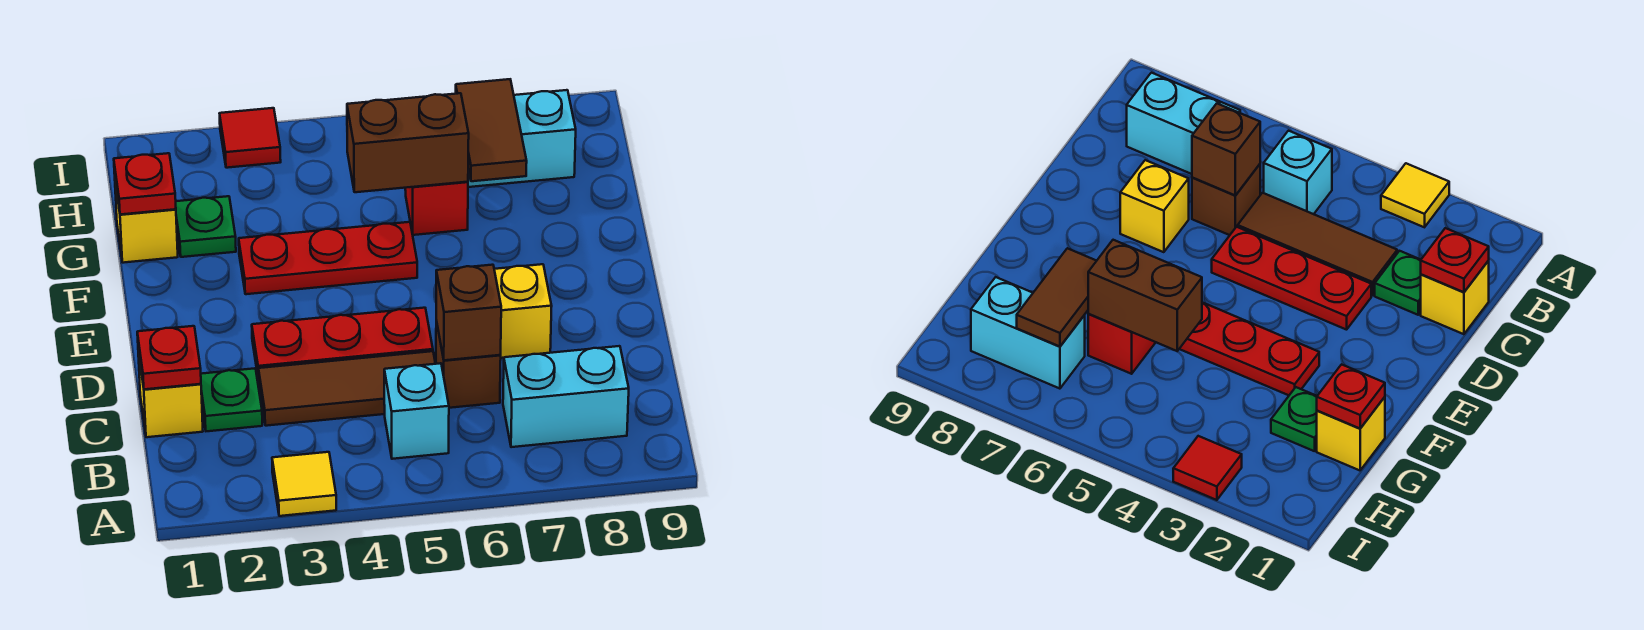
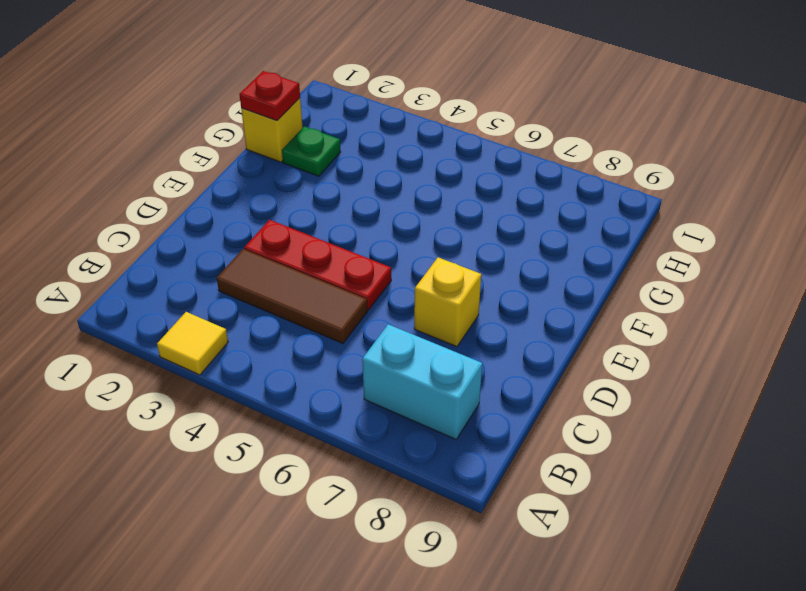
none -> cyan 1x1 brick [384,363,449,459]
none -> yellow 1x1 brick [138,351,203,437]
none -> green 1x1 plate [201,368,262,431]

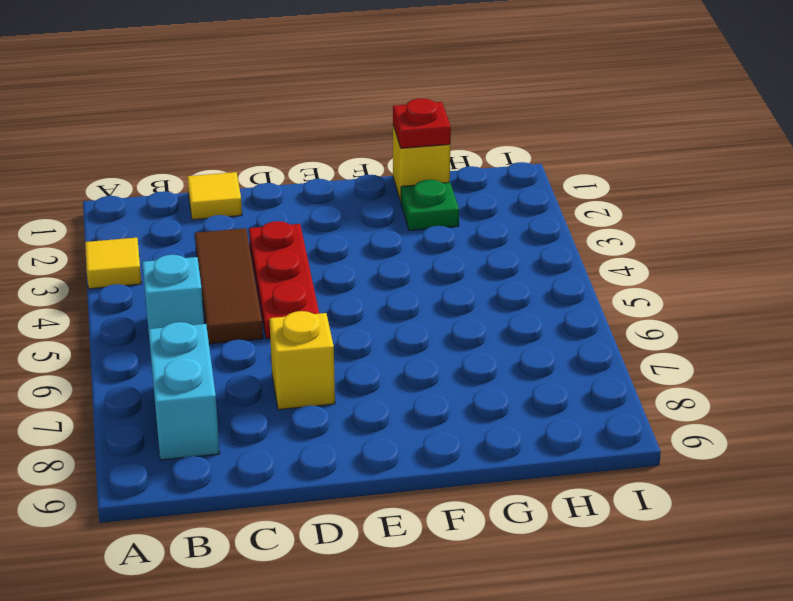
yellow 1x1 tile [187,172,242,220] -> yellow 1x1 brick [138,351,203,437]
none -> green 1x1 plate [201,368,262,431]
none -> brown 1x1 brick [436,321,501,408]
none -> red 1x3 plate [239,222,417,294]

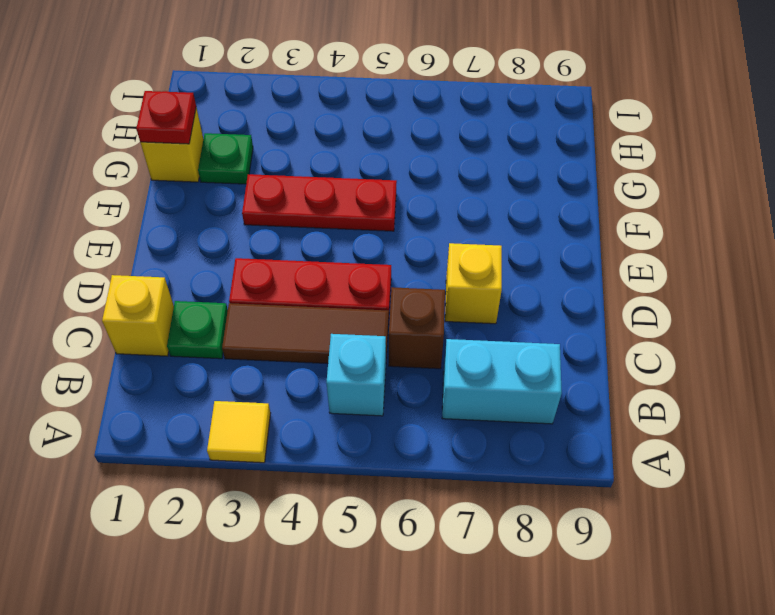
none -> red 1x1 brick [405,182,468,235]
none -> cyan 1x2 brick [468,90,576,187]
none -> red 1x1 tile [220,108,281,168]

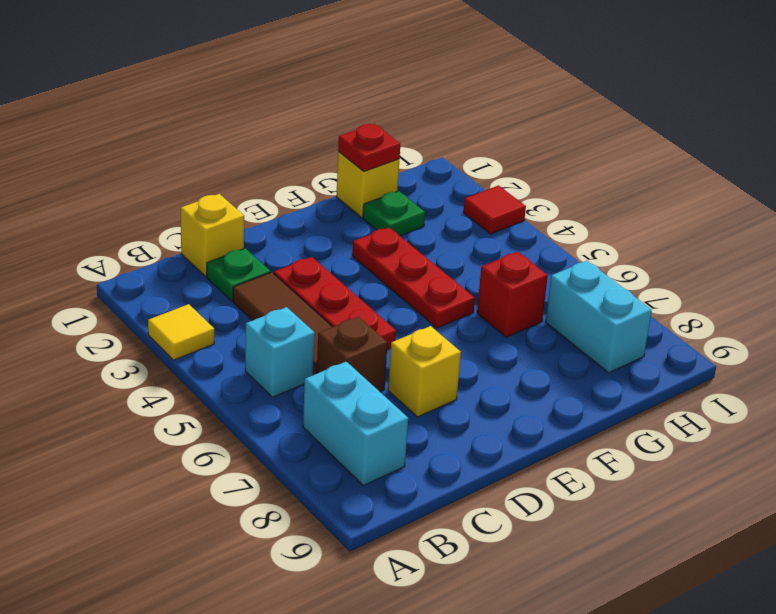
none -> red 1x1 plate [137,326,201,389]
none -> brown 1x1 brick [436,265,501,360]
none -> brown 1x2 brick [347,93,469,192]

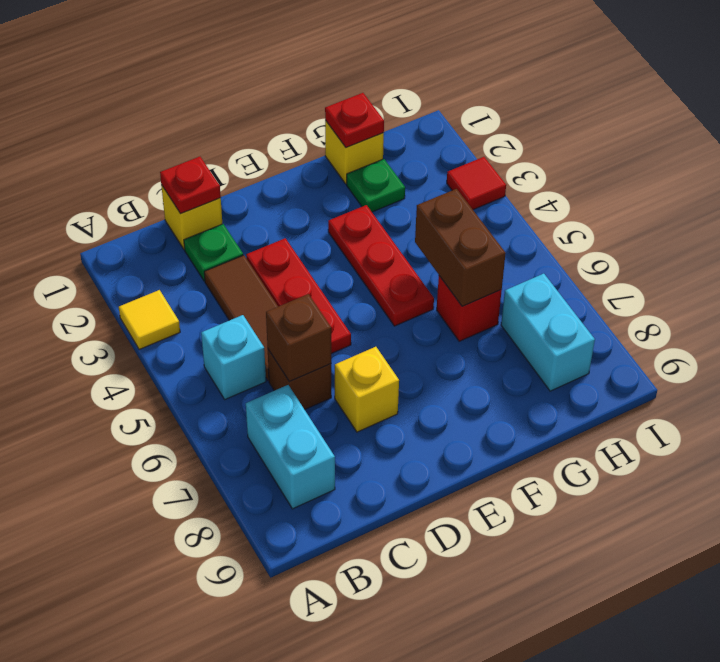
none -> brown 1x2 tile [456,79,527,181]

